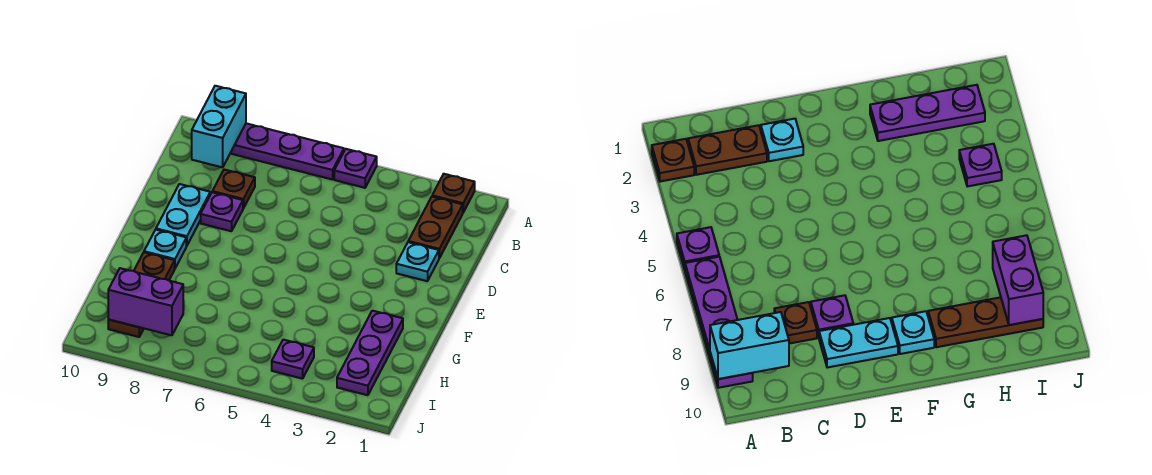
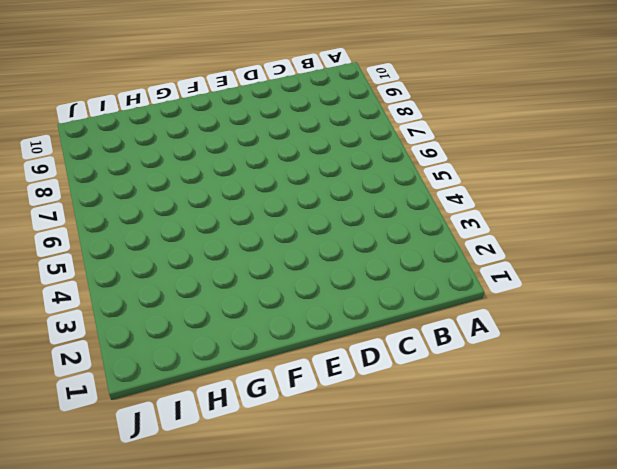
none -> brown 1x1 plate [432,174,475,212]
none -> purple 1x1 plate [334,149,377,188]
none -> purple 1x4 plate [230,123,344,180]

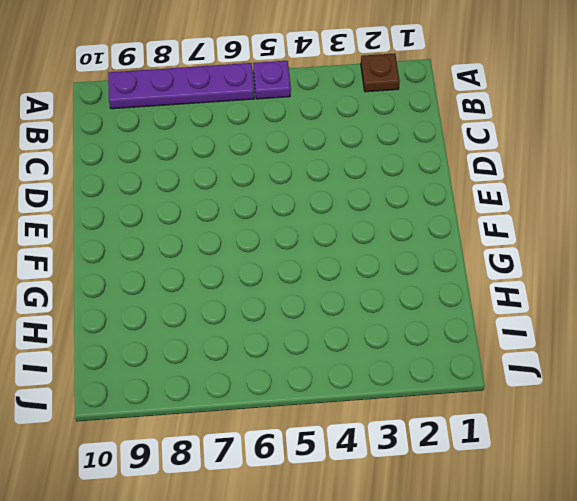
none -> brown 1x2 plate [408,197,463,258]
none -> brown 1x1 plate [212,170,255,208]
none -> cyan 1x1 plate [396,242,439,281]

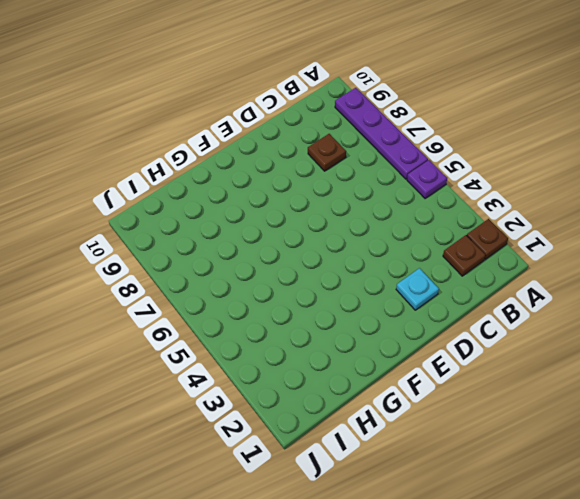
brown 1x1 plate [443,235,486,276] -> brown 1x2 plate [408,197,463,258]
none -> purple 1x1 plate [201,192,243,231]
none -> cyan 1x2 plate [156,184,210,246]
none -> cyan 1x1 plate [144,230,186,268]

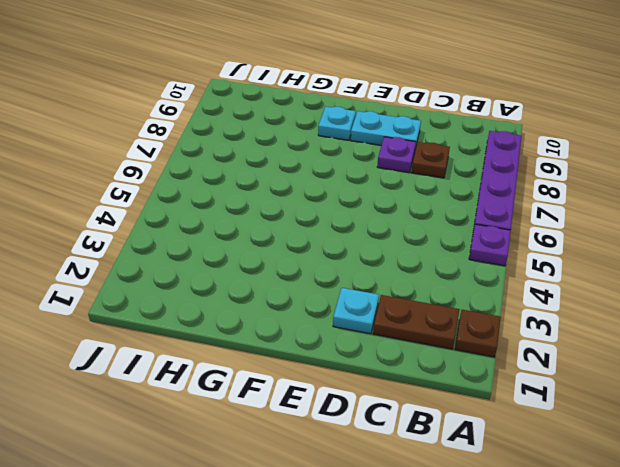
none -> purple 1x3 plate [337,311,403,395]
none -> brown 1x3 plate [108,253,175,337]
none -> purple 1x1 plate [272,340,314,379]

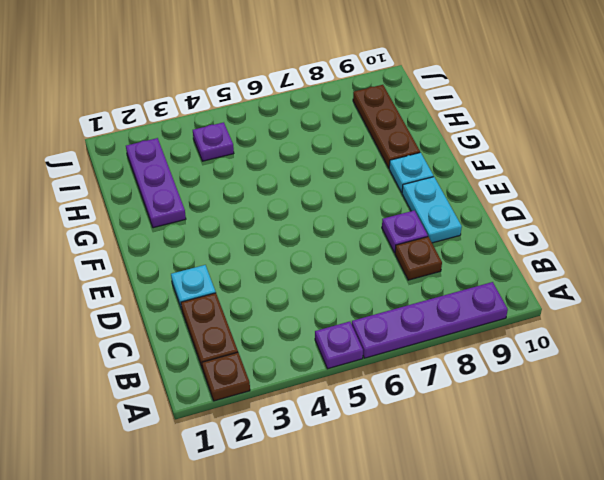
none -> cyan 1x2 brick [192,86,246,167]
none -> purple 1x2 brick [108,268,183,335]

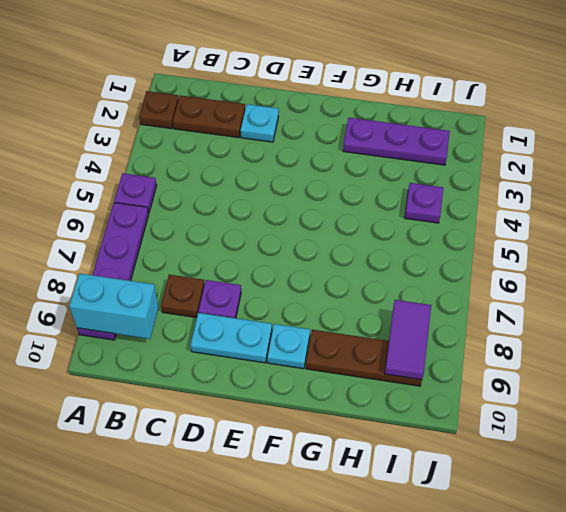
purple 1x2 tile [385,300,431,380] -> purple 1x2 brick [108,268,183,335]

